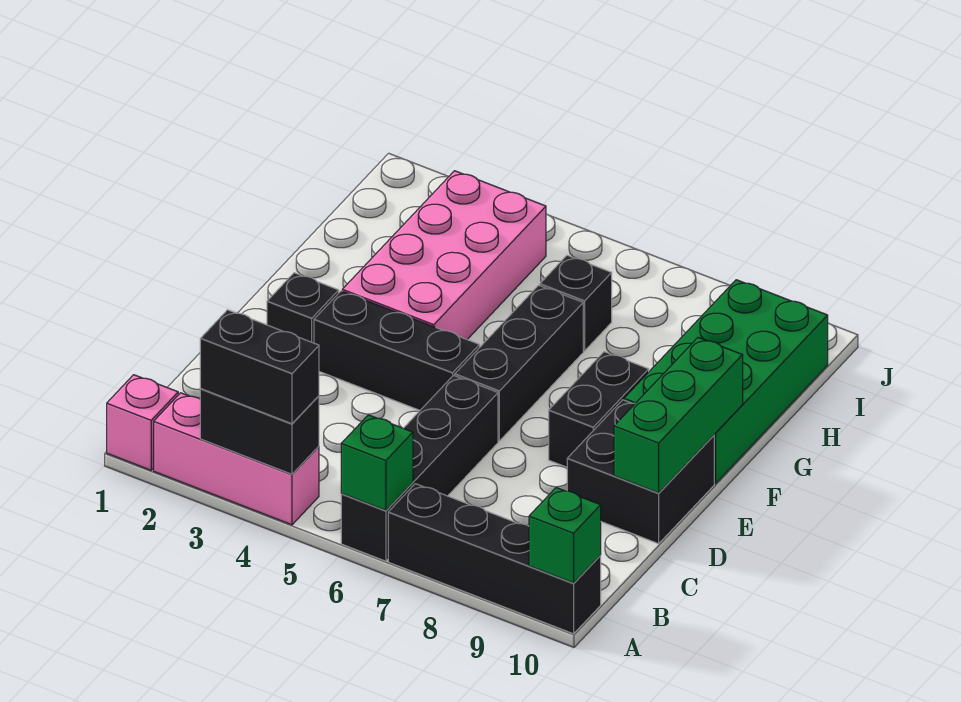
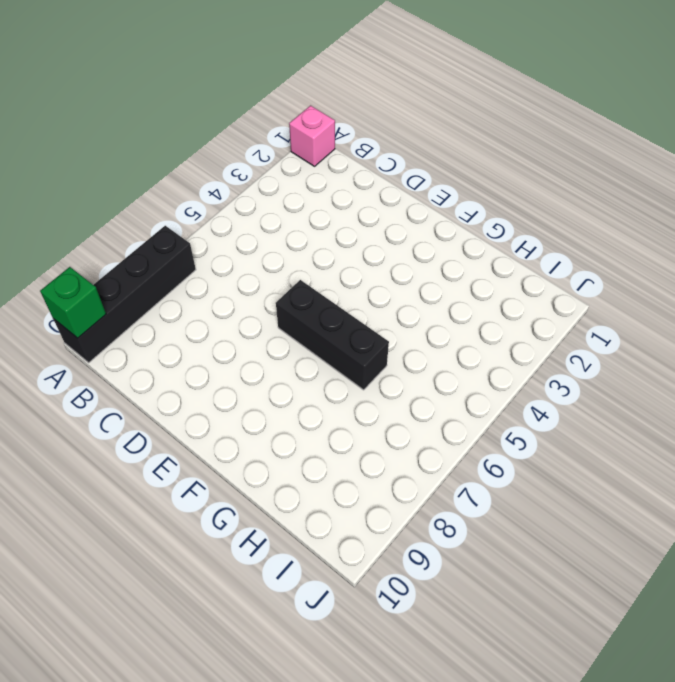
none -> pink 1x3 brick [154,393,319,525]
none -> black 1x4 brick [341,375,498,561]
none -> black 2x2 brick [567,400,714,544]

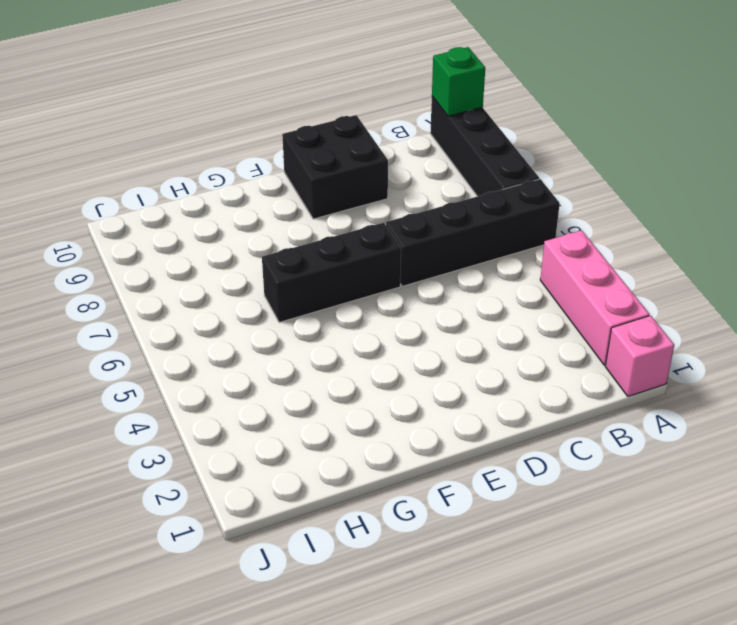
none -> black 1x1 brick [267,273,339,343]
none -> black 1x3 brick [314,291,480,410]
none -> black 1x2 brick [549,352,649,467]

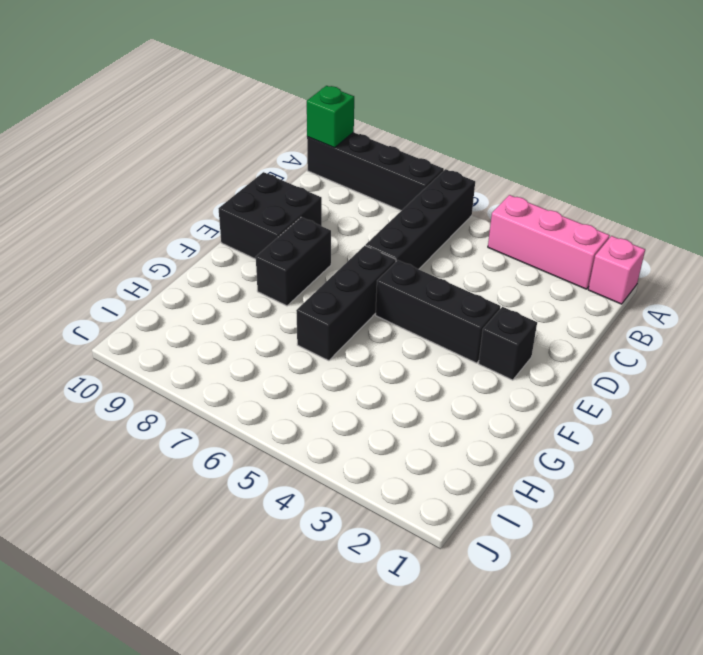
none -> pink 2x4 brick [342,171,546,339]
none -> green 2x4 brick [624,280,828,484]
none -> black 1x1 brick [540,255,612,351]

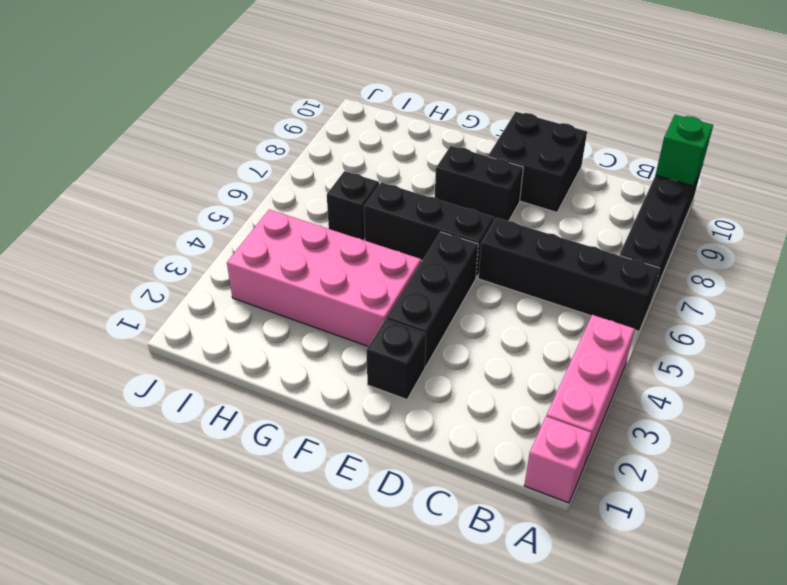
none -> green 2x4 brick [624,280,828,484]
none -> black 1x2 brick [200,389,319,474]
none -> green 1x1 brick [341,415,413,511]

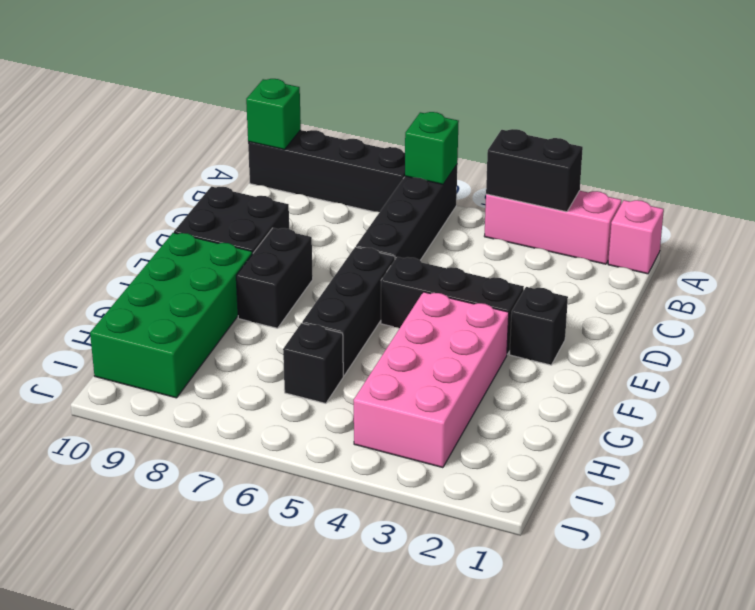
none -> green 1x3 brick [614,338,743,493]
none -> black 1x2 brick [200,310,319,424]

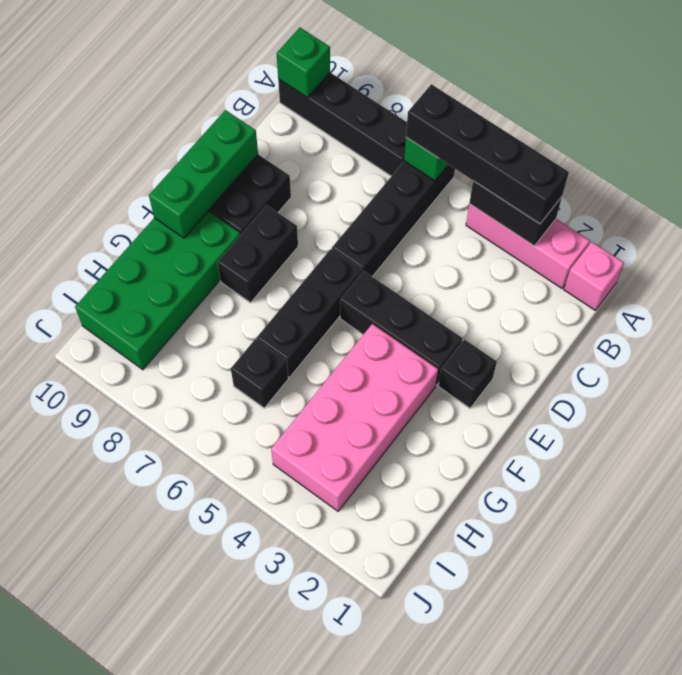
black 1x4 brick [406,84,569,224] -> black 1x2 brick [200,310,319,424]

